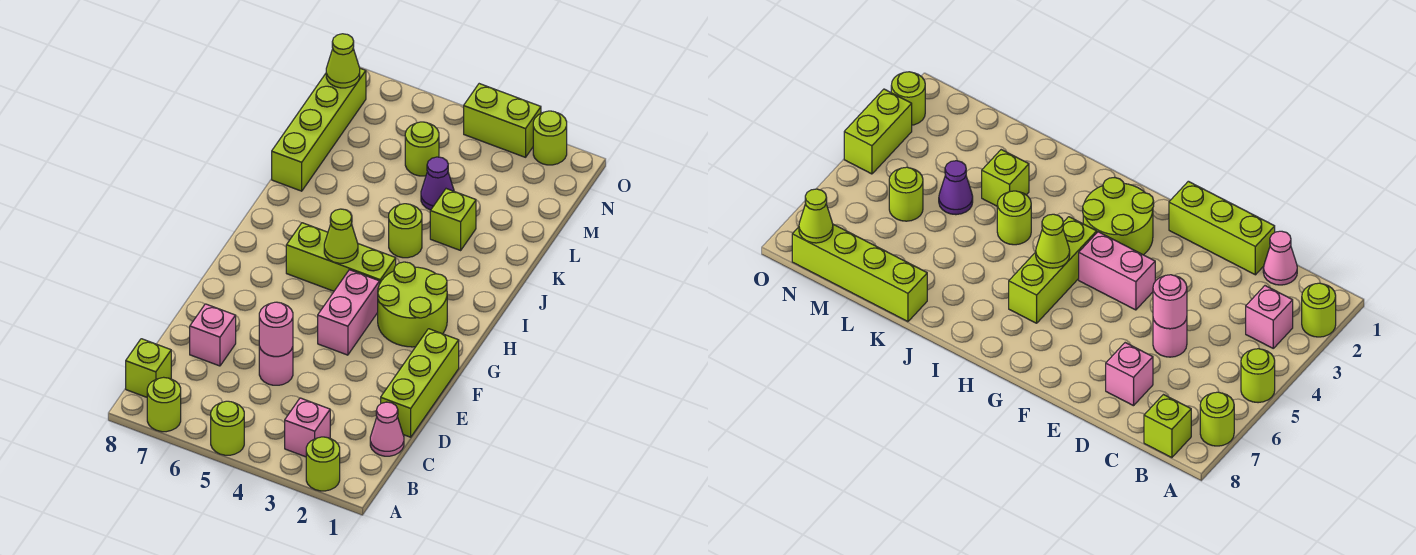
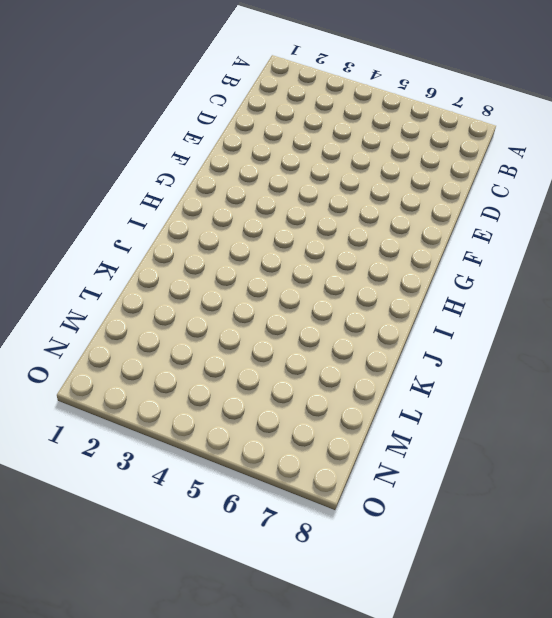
none -> lime 1x1 round brick [306,437,340,491]
none -> lime 1x1 round brick [211,401,244,455]
none -> lime 1x1 round brick [147,377,181,432]

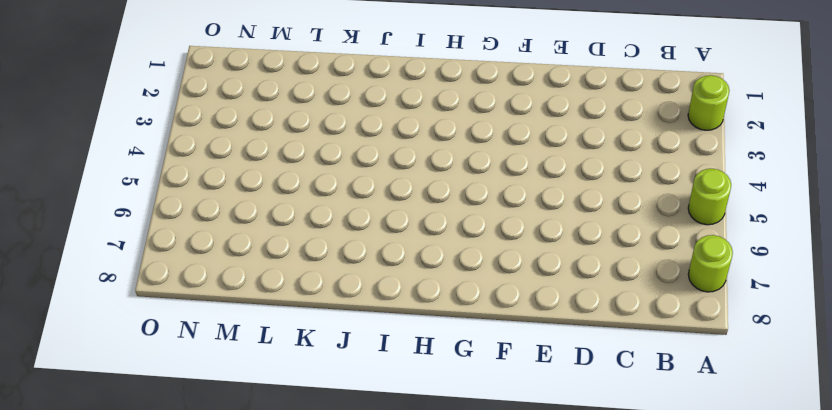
none -> pink 1x1 brick [285,398,330,457]
none -> lime 1x1 brick [126,339,171,397]
none -> pink 1x1 cone [370,402,404,456]

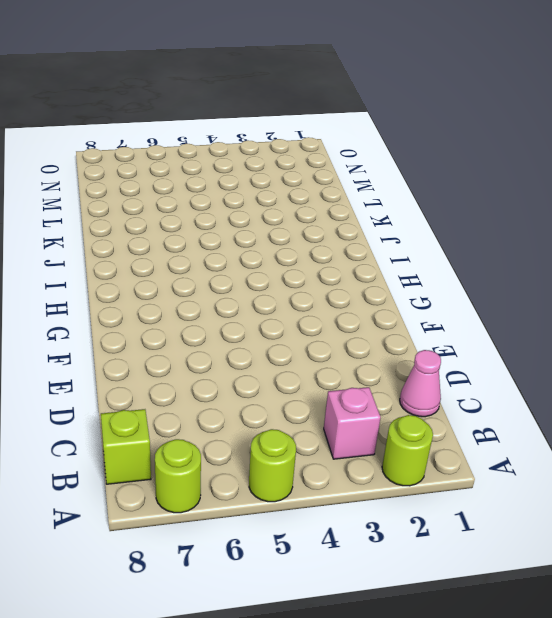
none -> lime 1x3 brick [381,329,459,437]
none -> pink 1x1 round brick [259,347,293,385]
none -> pink 1x1 brick [190,304,236,366]

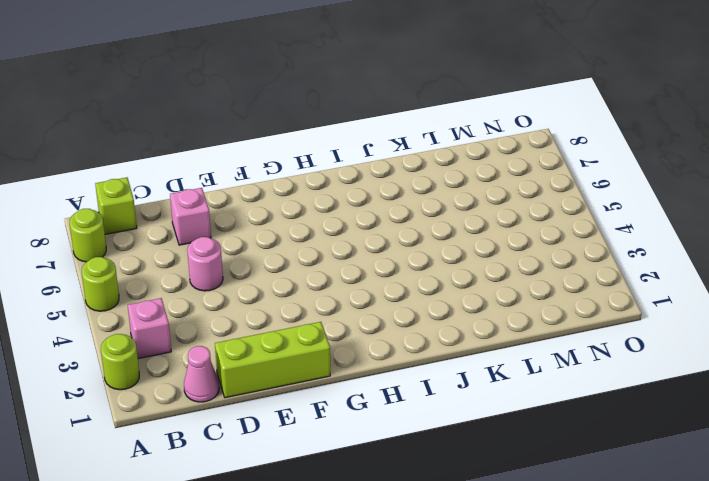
none -> pink 1x2 brick [318,270,380,355]
none -> lime 2x2 round brick [378,262,447,347]
none -> lime 1x3 brick [286,223,396,291]

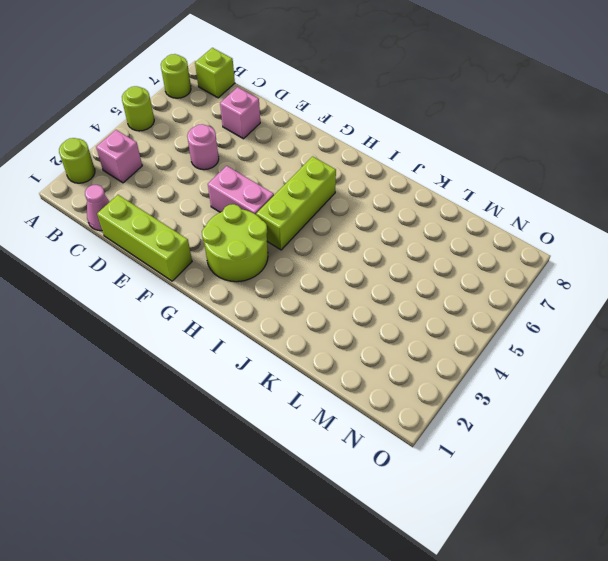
none -> lime 1x1 round brick [389,204,422,258]
none -> lime 1x1 brick [430,189,476,250]
none -> lime 1x4 brick [272,68,366,191]

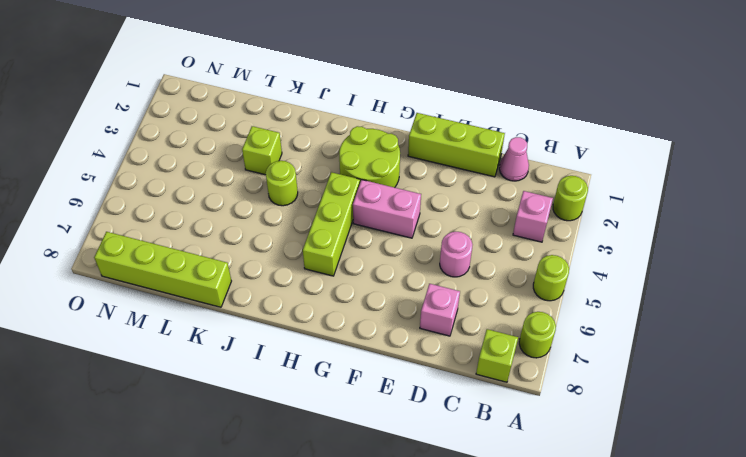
none -> purple 1x1 cone [421,157,454,210]
none -> lime 1x1 round brick [405,122,439,176]
none -> lime 1x1 round brick [533,111,567,165]

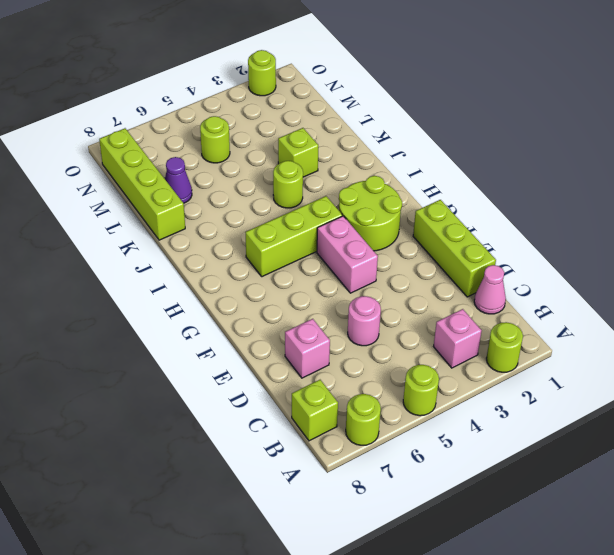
purple 1x1 cone [165,157,192,203] -> purple 1x1 cone moved to [421,157,454,210]
none -> lime 1x2 brick [464,84,541,157]
none -> pink 1x1 round brick [259,302,293,356]
none -> lime 1x1 cone [324,209,358,263]

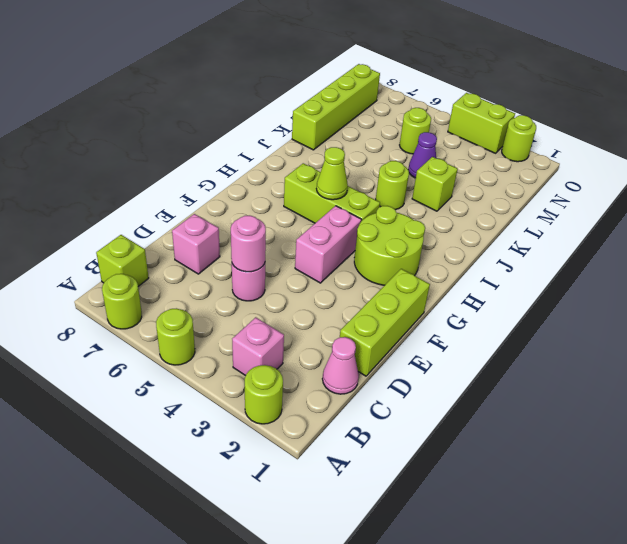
none -> lime 1x1 cone [326,34,360,88]

